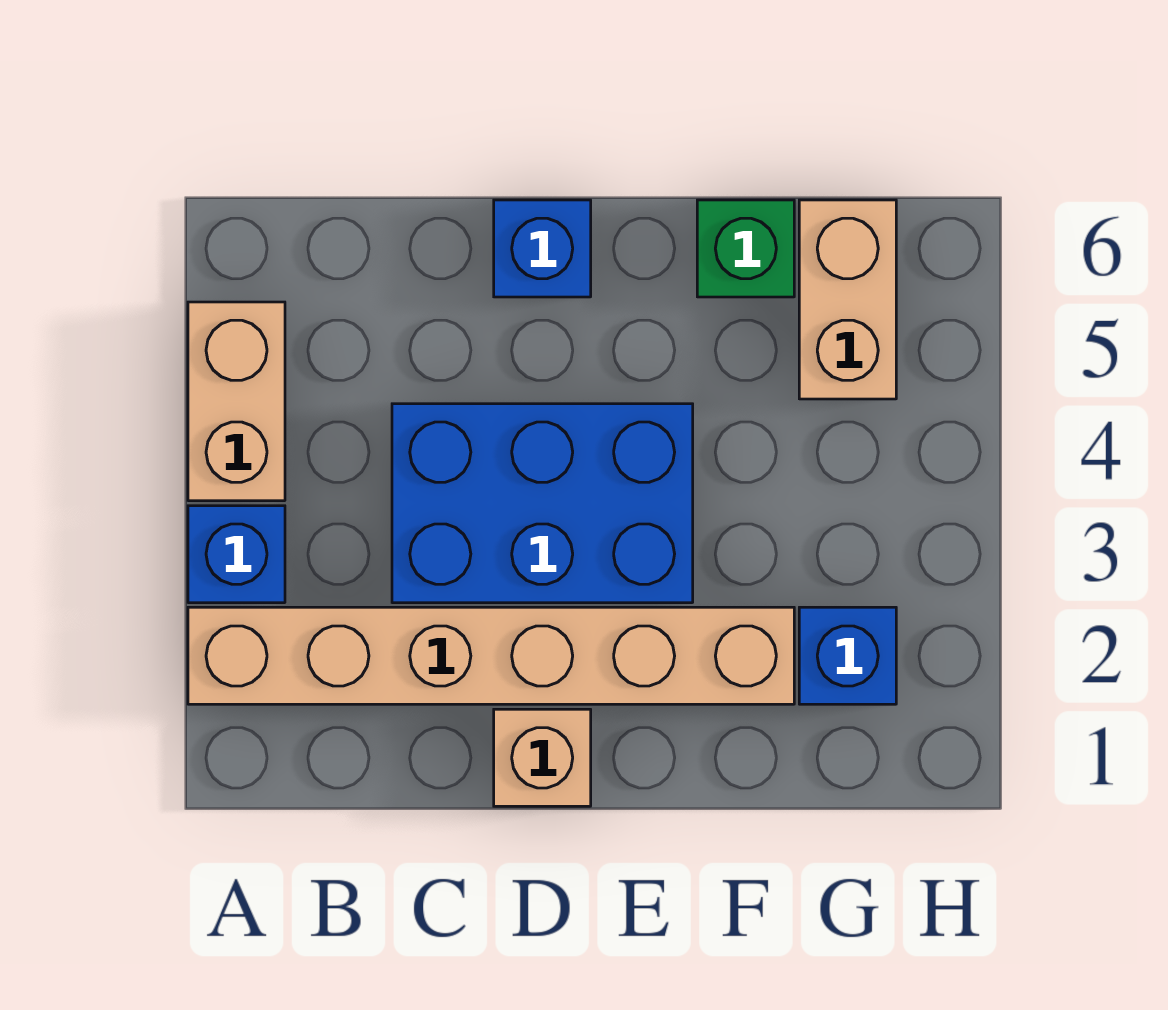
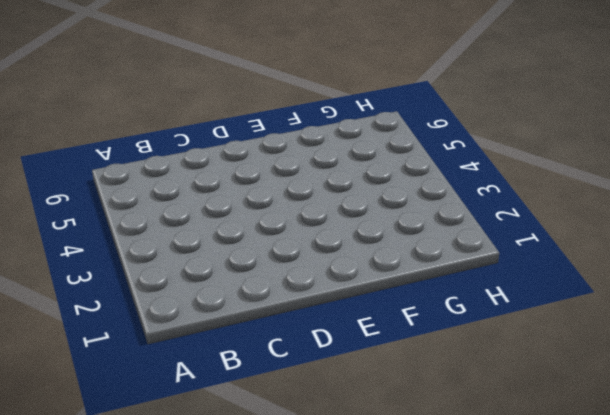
none -> tan 1x6 brick [188,607,794,704]
none -> blue 1x1 brick [188,506,285,603]

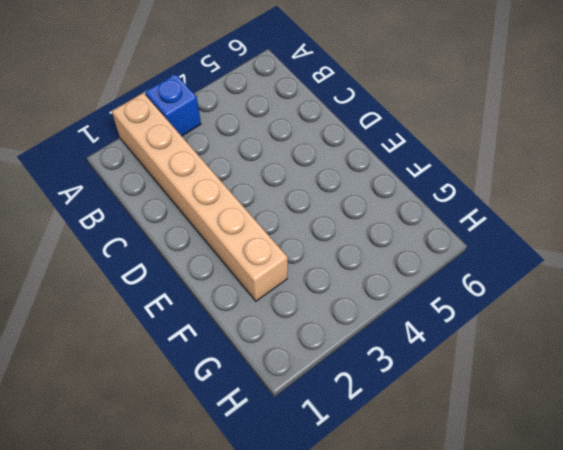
none -> tan 1x2 brick [188,302,285,501]
none -> blue 2x3 brick [392,404,693,603]

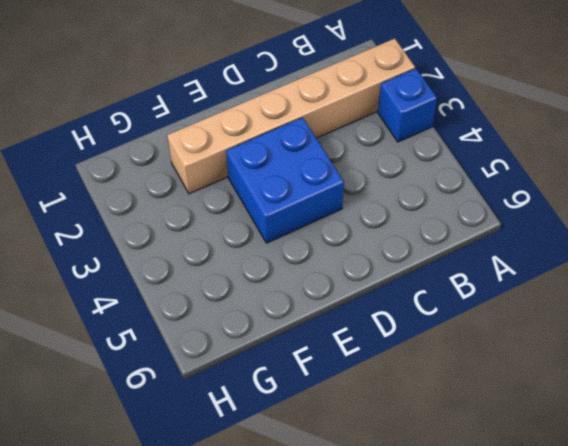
blue 2x2 brick [226,118,344,243] -> blue 2x3 brick [392,404,693,603]
none -> tan 1x2 brick [188,302,285,501]
none -> tan 1x1 brick [494,709,591,806]

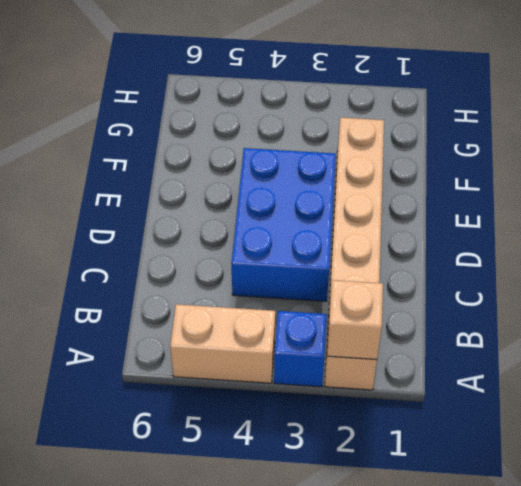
tan 1x1 brick [327,280,383,360] -> tan 1x1 brick moved to [494,709,591,806]
none -> blue 1x1 brick [494,200,591,297]
none -> green 1x1 brick [697,200,794,297]

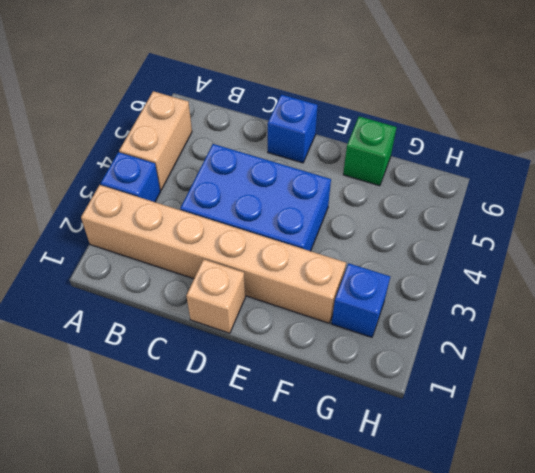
none -> tan 1x2 brick [799,200,896,399]

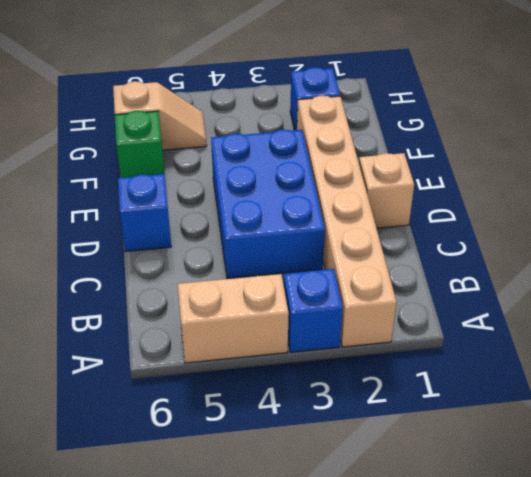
tan 1x2 slope [113,81,207,150] -> tan 1x2 brick [799,200,896,399]

